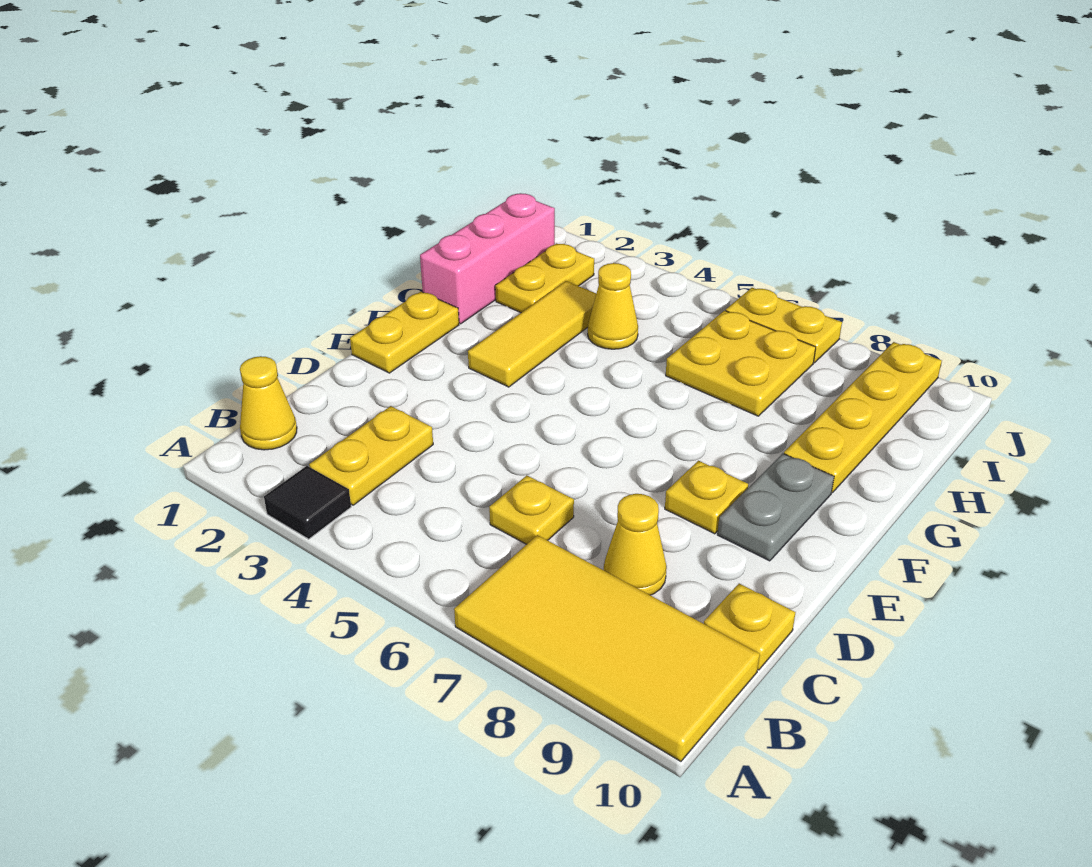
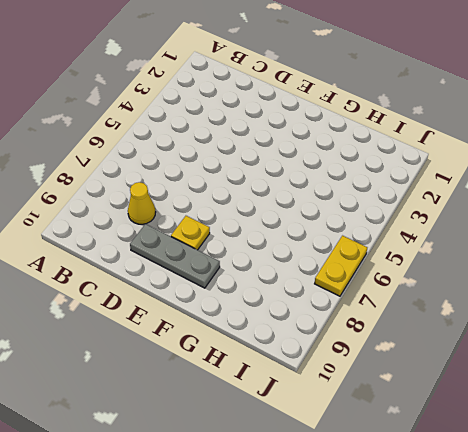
grey 1x3 plate [130,224,220,288] -> grey 1x2 plate [718,453,834,561]
none -> black 1x1 tile [264,466,351,539]
none -> yellow 2x4 tile [454,535,760,761]
none -> yellow 1x1 cone [240,356,297,450]

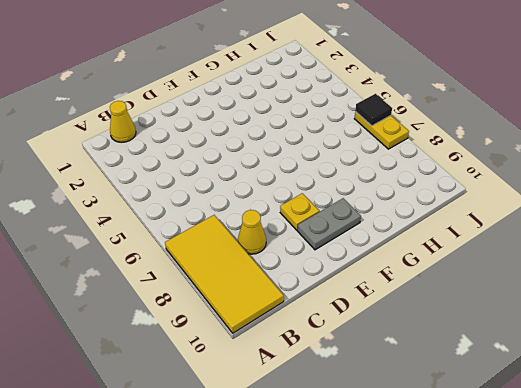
black 1x1 tile [355,94,392,126] -> black 1x1 tile moved to [264,466,351,539]
none -> yellow 1x2 plate [309,406,433,505]
none -> yellow 1x1 plate [489,475,574,544]
none -> yellow 1x1 plate [704,584,796,670]

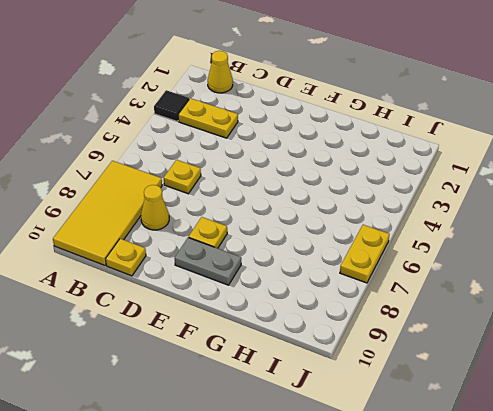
none -> yellow 1x2 plate [350,292,459,373]
none -> yellow 1x3 tile [468,281,596,387]
none -> pink 1x3 brick [420,193,555,324]

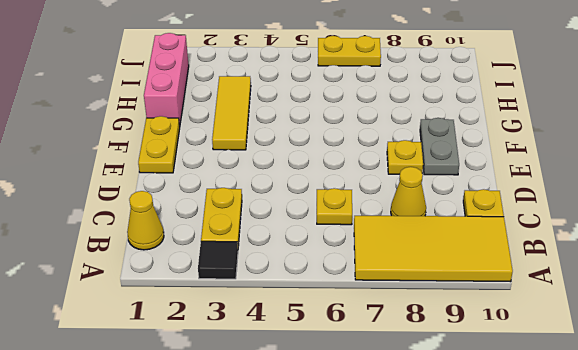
none -> yellow 1x4 plate [784,342,942,493]
none -> yellow 1x2 plate [495,244,594,313]
none -> yellow 1x1 cone [588,263,638,349]

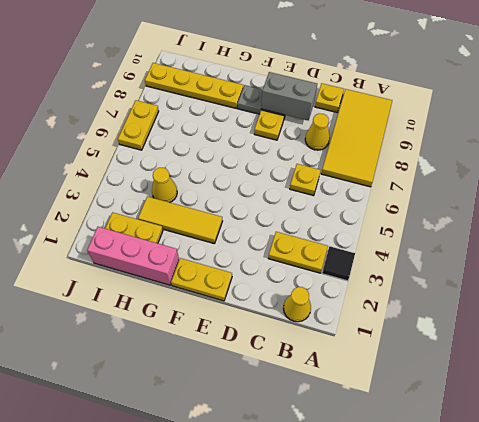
grey 1x2 brick [261,72,317,120] -> none
none -> yellow 2x2 plate [666,311,816,416]

